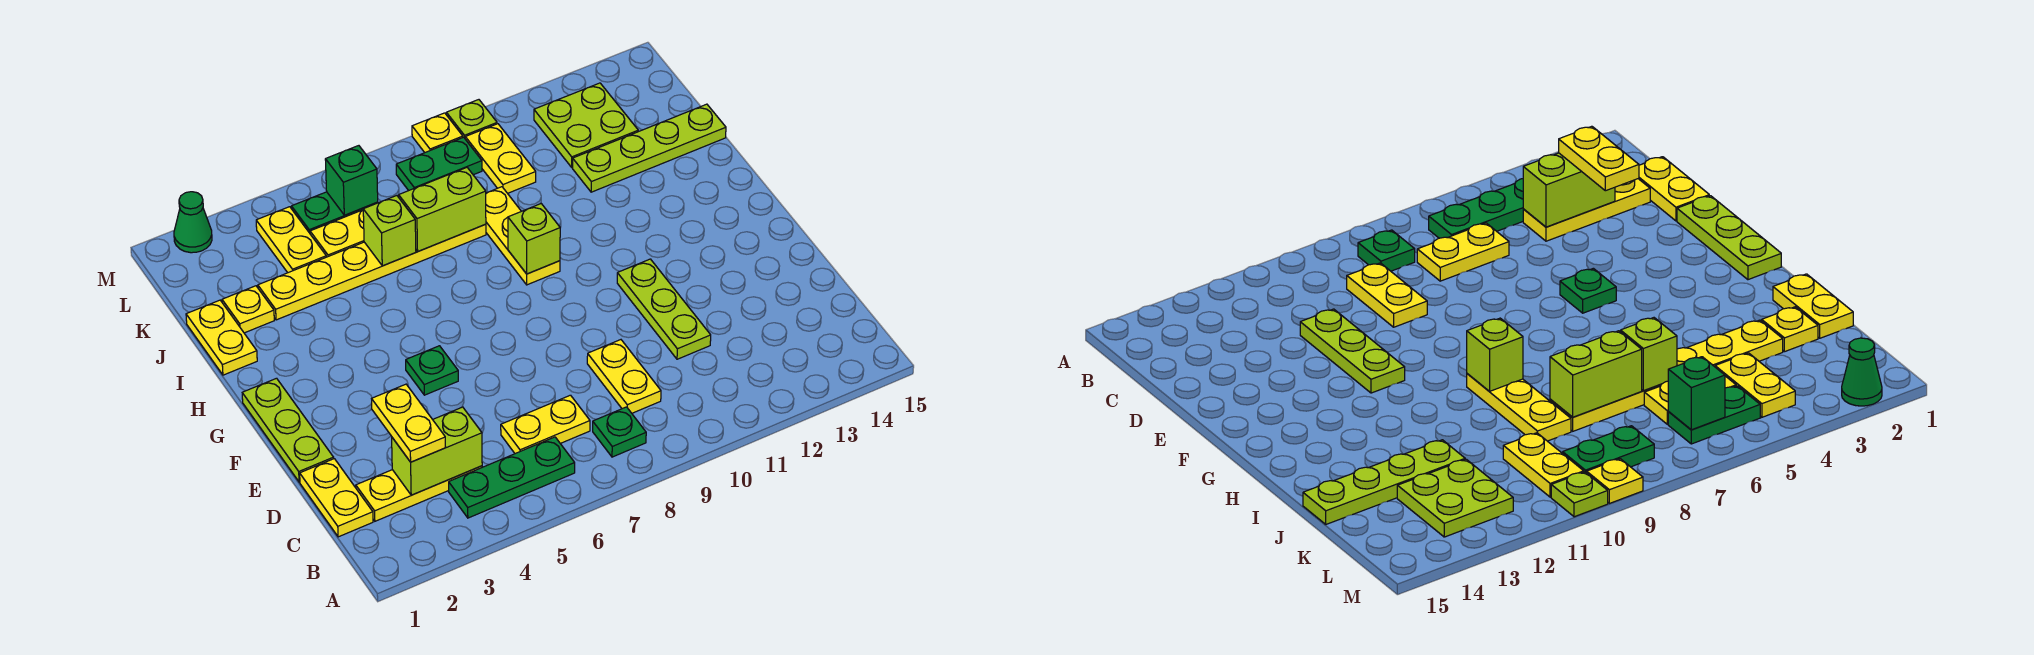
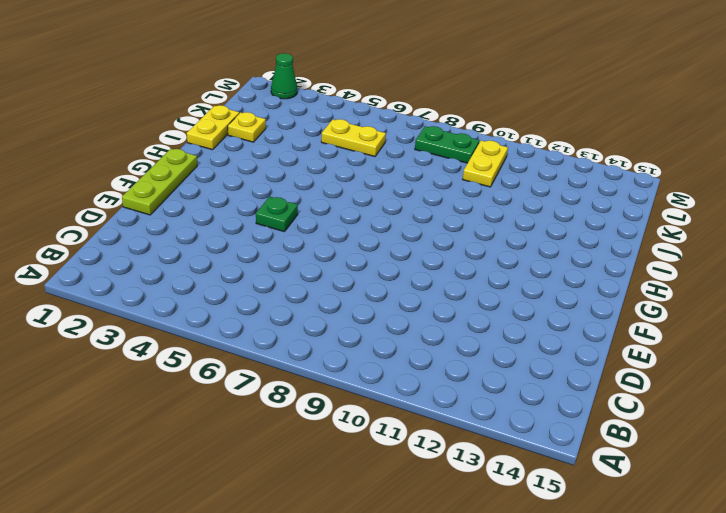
none -> green 1x3 plate [449,437,575,518]
none -> green 1x1 plate [593,407,646,457]
none -> yellow 1x2 plate [300,459,373,537]

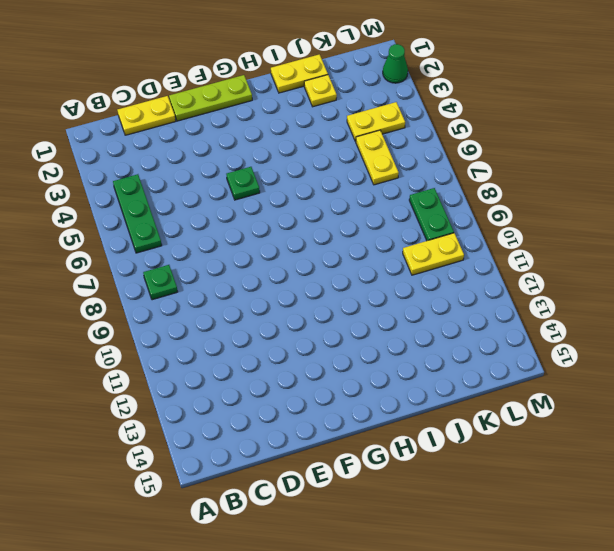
none -> yellow 1x3 plate [356,466,482,521]
none -> yellow 1x2 plate [501,395,590,454]
none -> yellow 1x2 plate [587,340,661,413]

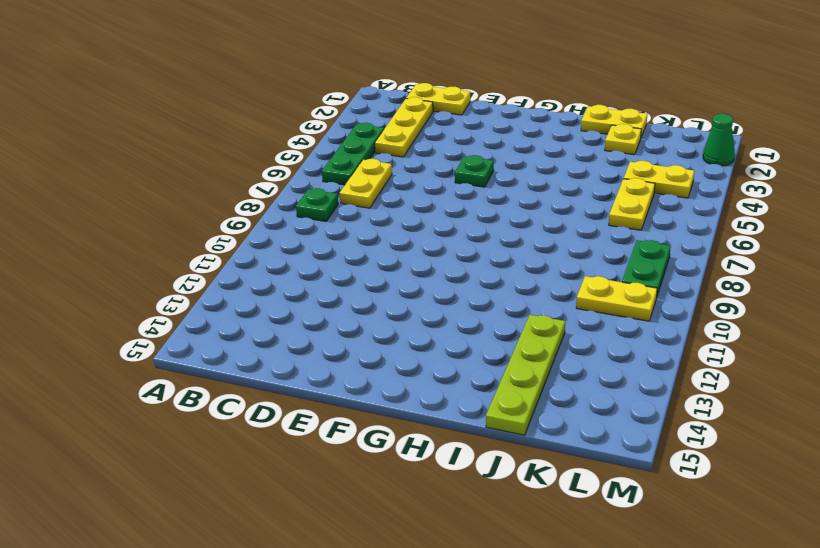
none -> yellow 1x2 plate [587,340,661,413]
none -> lime 1x3 plate [617,259,711,359]
none -> lime 1x3 plate [242,378,334,482]

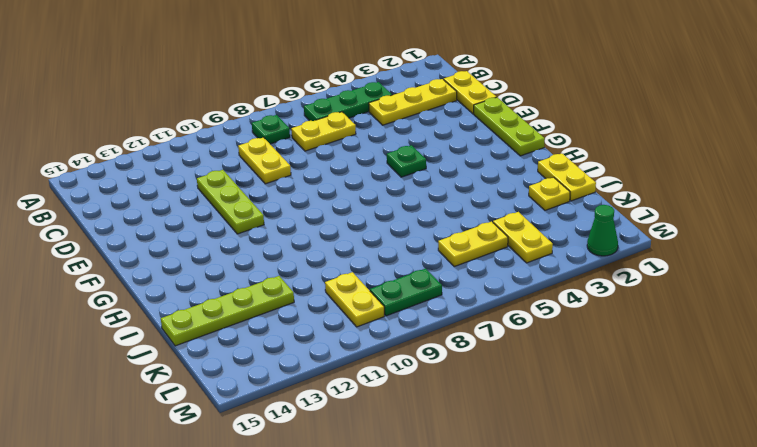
none -> yellow 1x3 plate [486,187,560,285]
none -> yellow 1x6 plate [258,224,486,320]
none -> lime 2x2 plate [534,83,638,167]

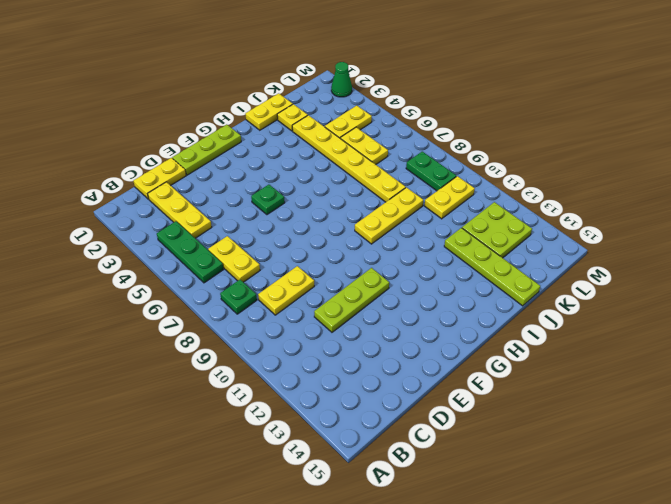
none -> green 1x2 plate [291,192,378,233]
none -> yellow 1x1 plate [412,113,463,153]
none -> lime 1x1 plate [446,100,497,138]

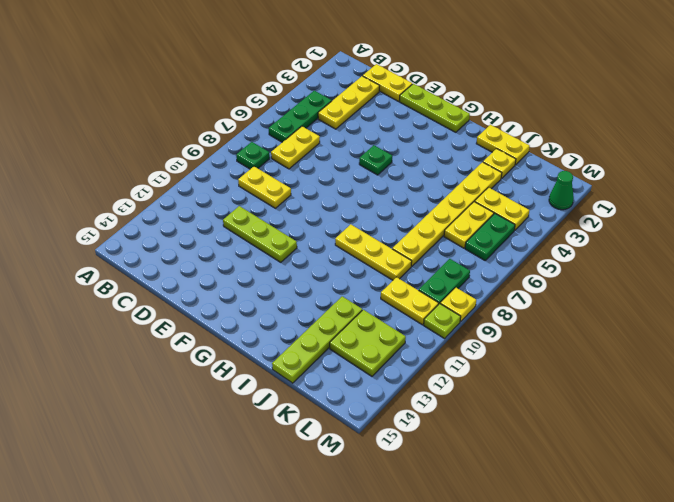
none -> lime 1x2 brick [392,407,482,495]
none -> lime 1x1 brick [508,204,560,274]
none -> lime 1x1 brick [363,196,416,266]

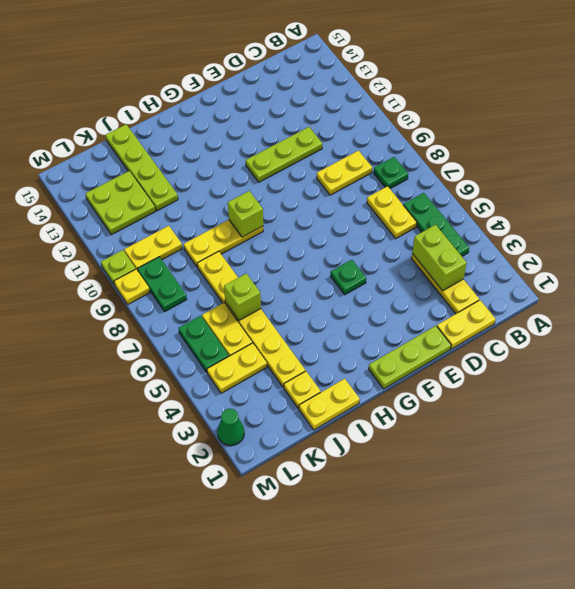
none -> lime 1x2 brick [399,168,486,251]
none -> green 1x1 brick [325,146,378,215]
none -> yellow 1x2 plate [372,384,445,462]

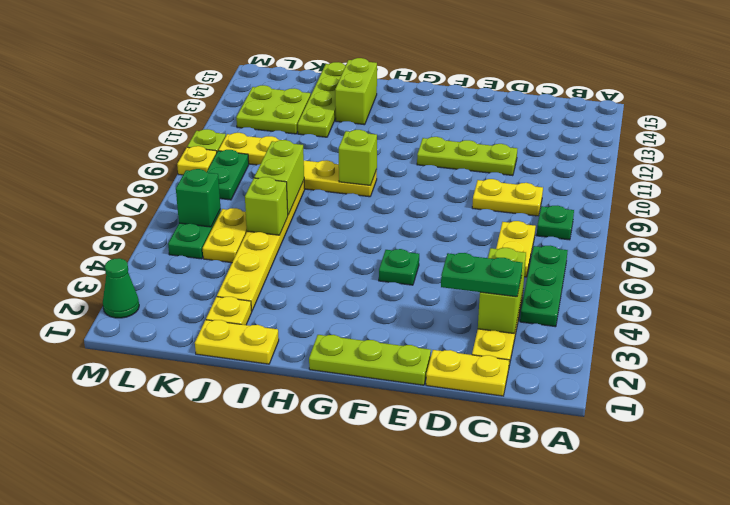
green 1x2 plate [441,253,523,297] -> yellow 1x2 plate [372,384,445,462]
lime 1x2 brick [335,58,377,125] -> none
none -> yellow 1x2 plate [256,207,326,273]

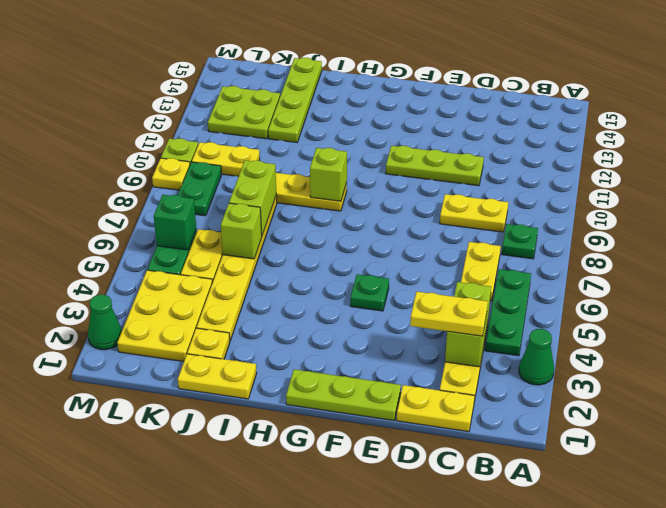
green 1x1 cone [519,329,554,385] -> none
yellow 2x3 plate [117,270,212,362] -> yellow 1x2 plate [256,207,326,273]

